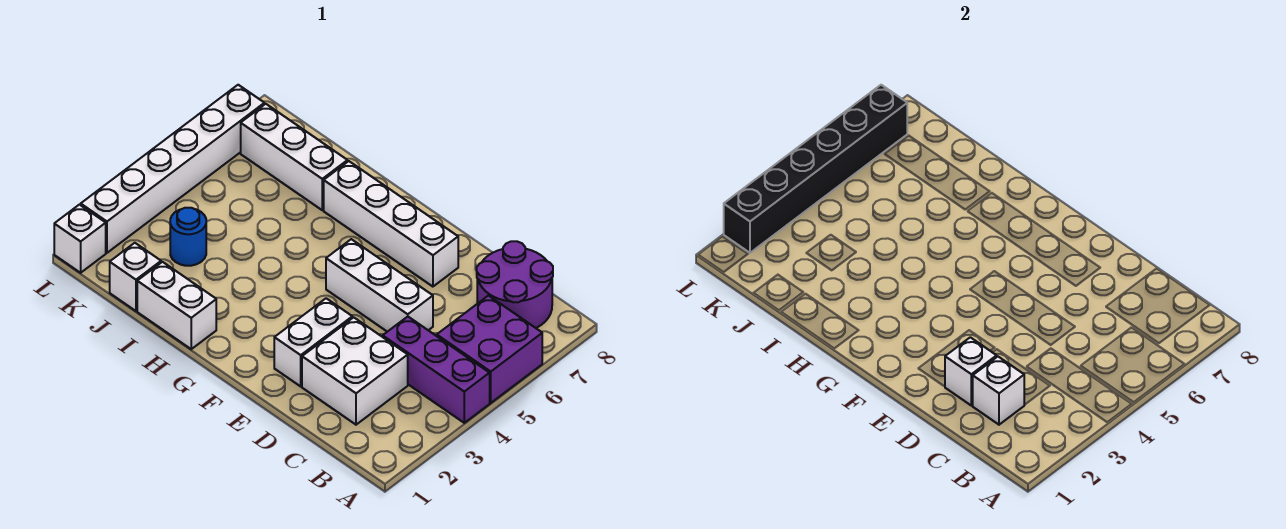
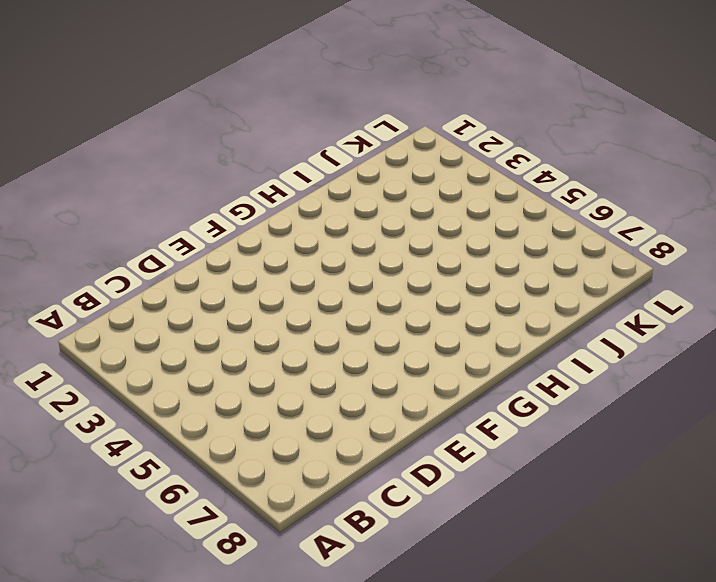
none -> purple 1x3 brick [383,317,490,423]
none -> purple 2x2 brick [437,296,542,403]
none -> purple 2x2 round brick [477,241,553,328]

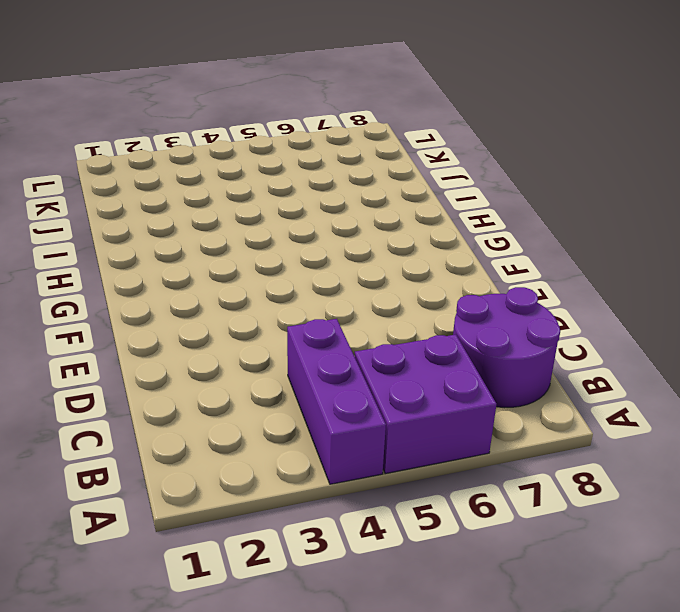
none -> white 2x2 brick [302,317,408,425]
none -> white 1x3 brick [326,239,433,332]
none -> white 1x2 brick [274,298,352,386]

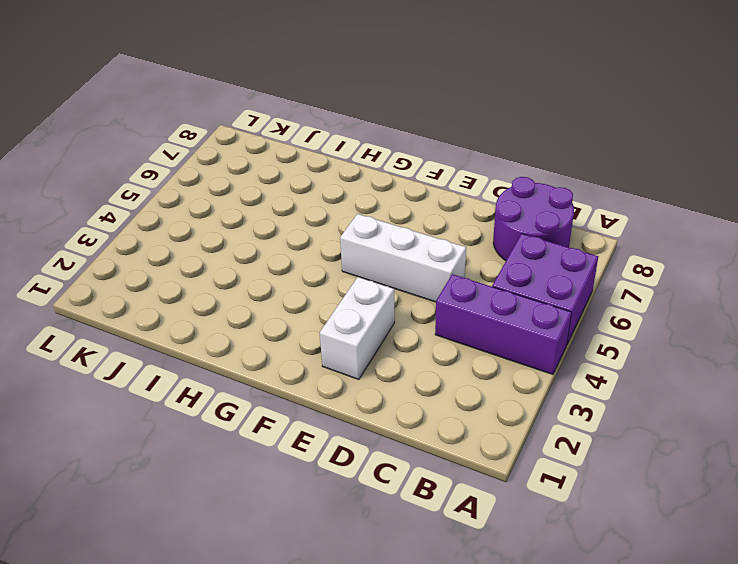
none -> white 2x2 brick [302,317,408,425]
none -> white 1x4 brick [324,161,458,287]
none -> white 1x2 brick [137,262,216,349]

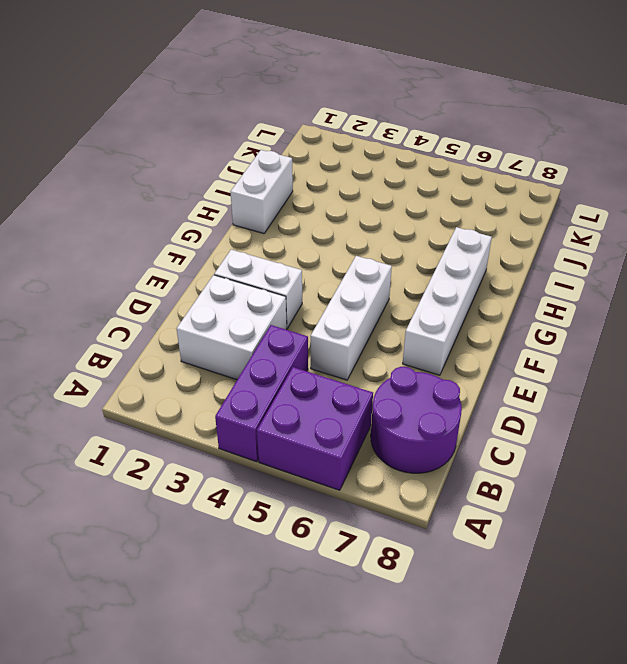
none -> white 1x3 brick [241,104,347,210]
none -> white 1x1 brick [110,243,161,311]
none -> blue 1x1 round brick [170,208,206,266]

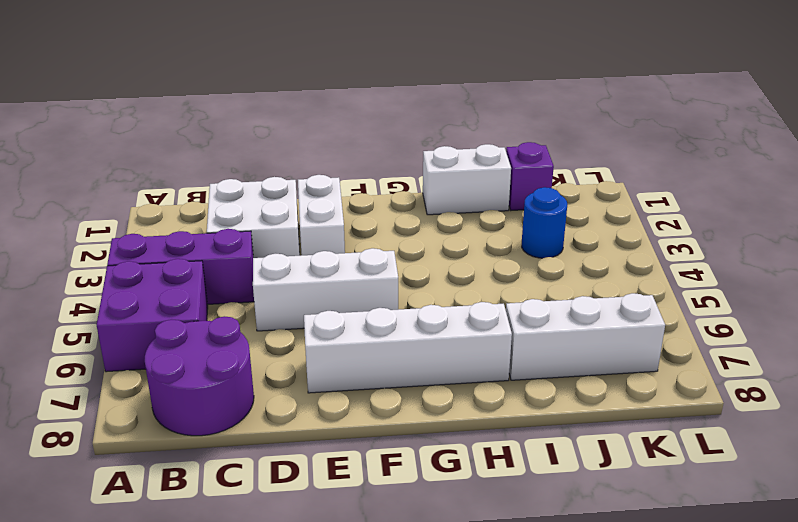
purple 1x1 brick [506,142,554,210] -> white 1x1 brick [110,243,161,311]
none -> white 1x1 brick [54,205,106,273]
none -> white 1x6 brick [81,85,264,253]
none -> white 1x1 brick [973,357,1024,425]

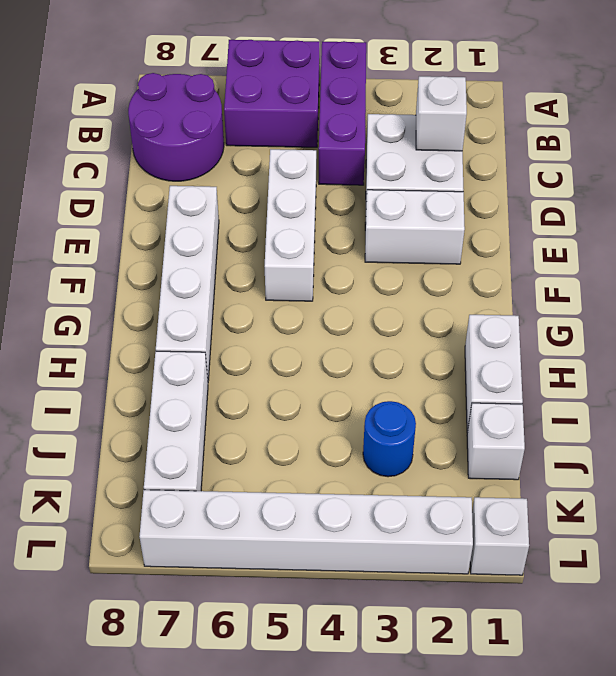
none -> white 1x1 brick [945,337,997,406]
none -> black 1x6 brick [724,85,907,253]

